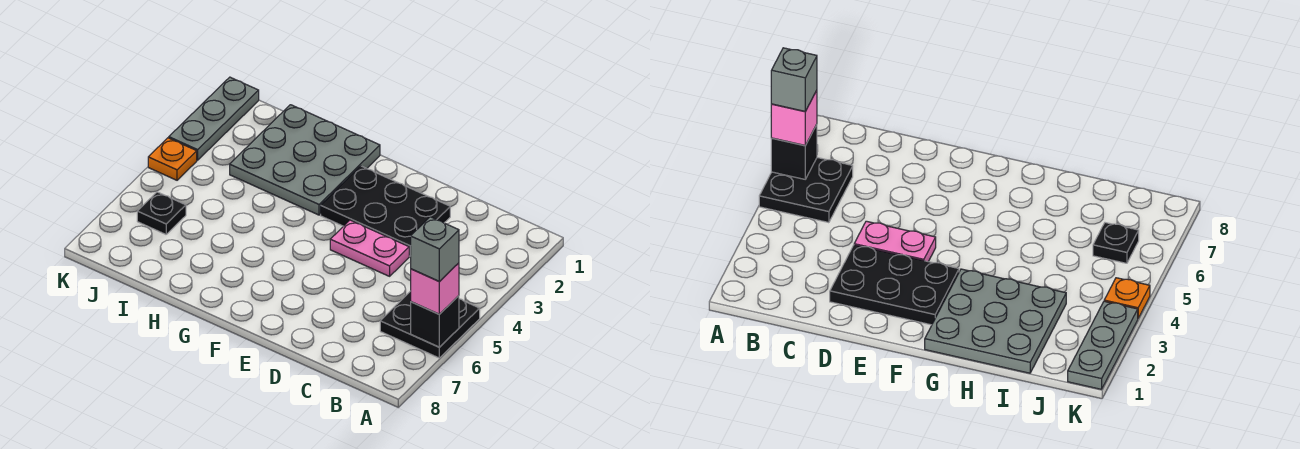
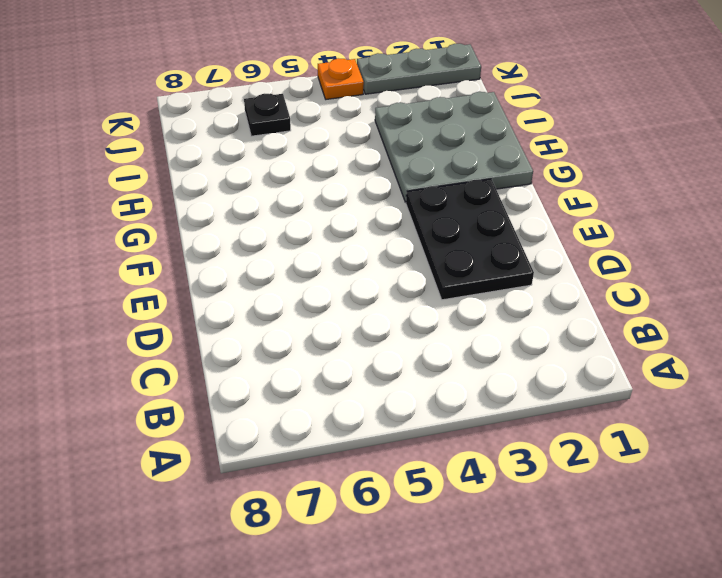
none -> black 2x2 plate [380,291,480,358]
none -> pink 1x2 plate [330,220,409,276]

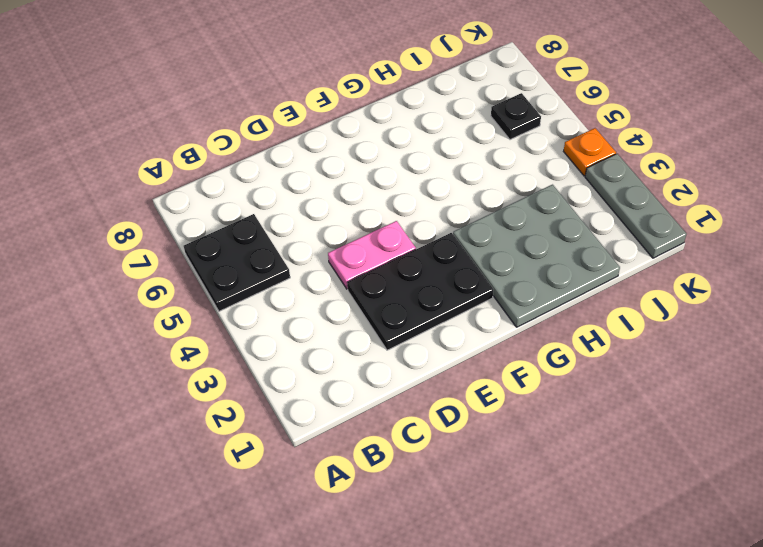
none -> black 1x1 brick [411,296,459,347]
none -> pink 1x1 brick [411,263,459,314]

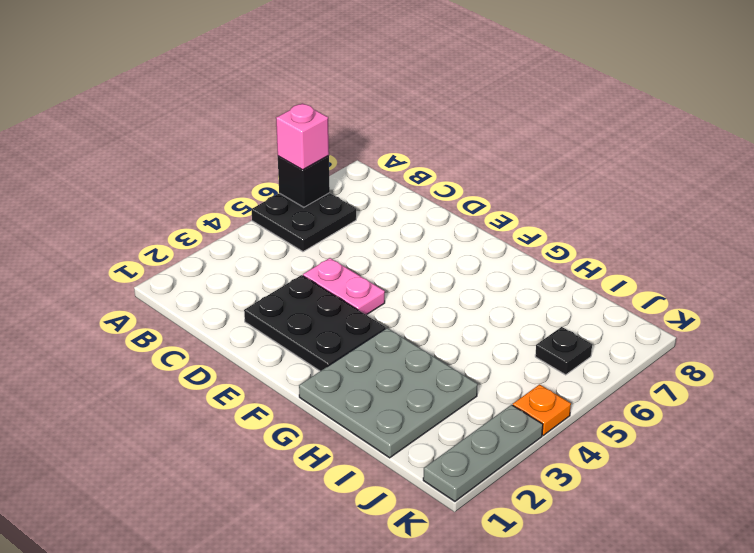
none -> grey 1x1 brick [411,217,459,282]

